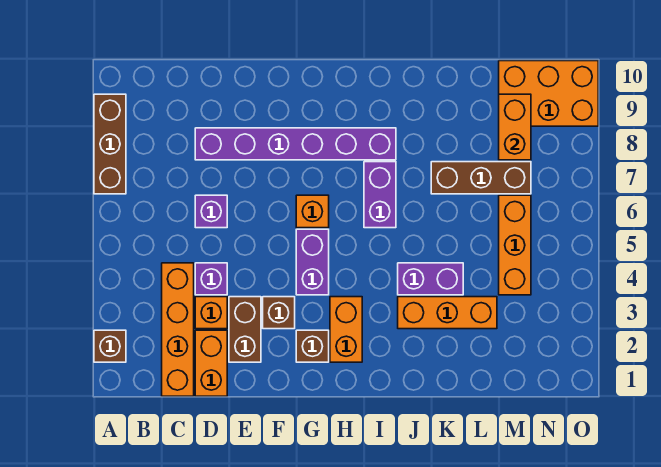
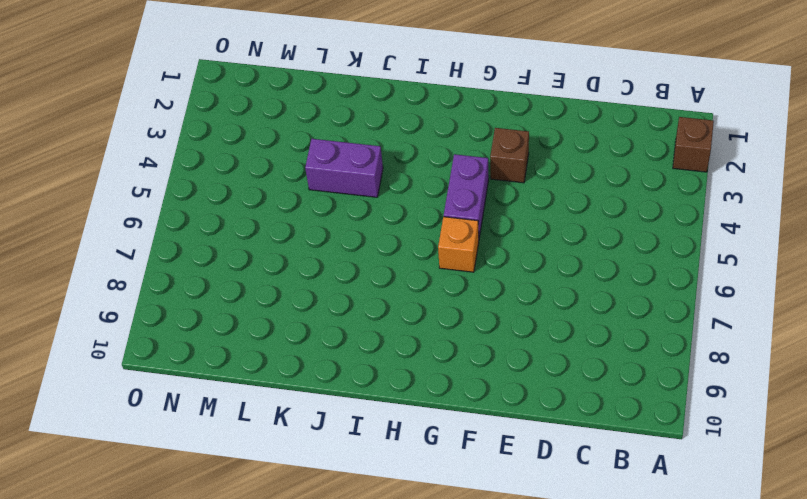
none -> brown 1x3 brick [94,94,126,194]
none -> orange 1x4 brick [162,263,194,396]
none -> orange 1x2 brick [195,330,227,396]

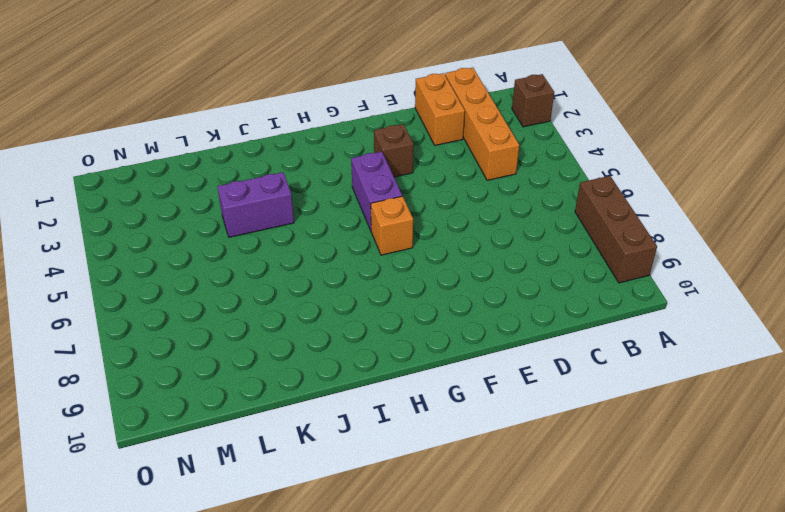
none -> orange 1x1 brick [195,297,227,329]
none -> purple 1x1 brick [195,263,227,295]
none -> purple 1x1 brick [195,195,227,228]

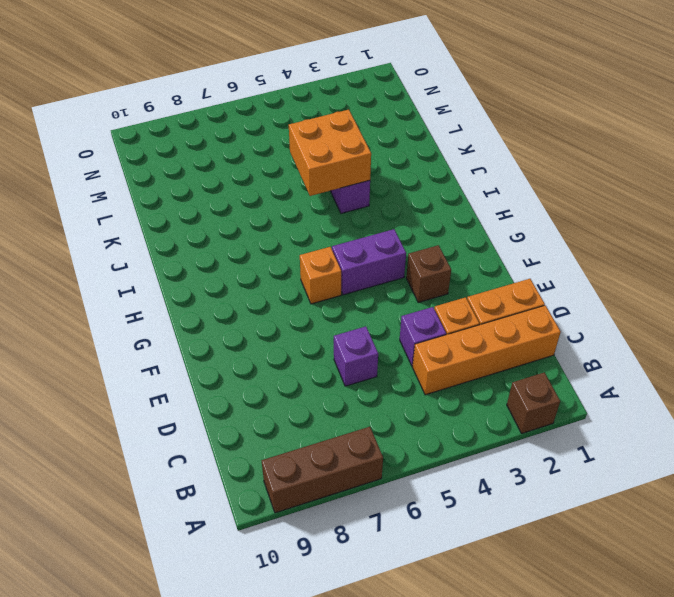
orange 2x2 brick [289,110,371,196] -> none
none -> purple 1x6 brick [195,128,396,160]
none -> brown 1x2 brick [229,297,261,362]
none -> brown 1x1 brick [296,330,329,362]

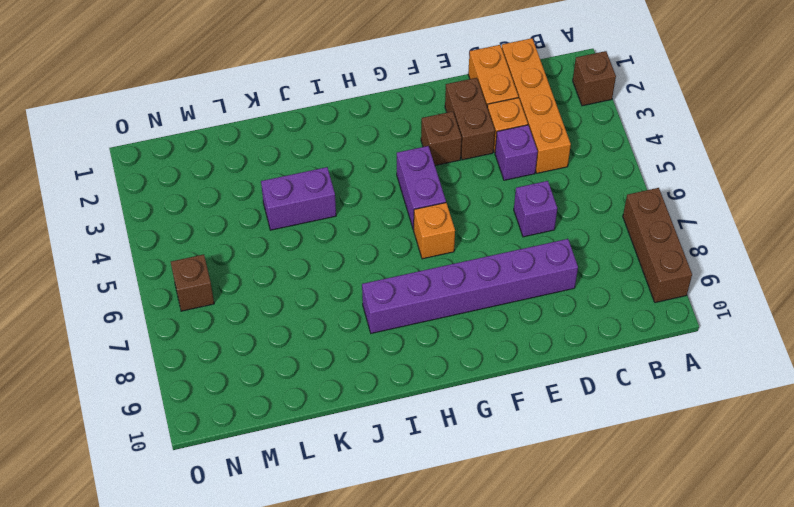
brown 1x1 brick [171,254,214,311] -> brown 1x1 brick moved to [296,330,329,362]
none -> orange 1x2 brick [330,297,362,362]
none -> purple 1x2 brick [364,162,396,228]
none -> orange 1x3 brick [398,297,497,329]

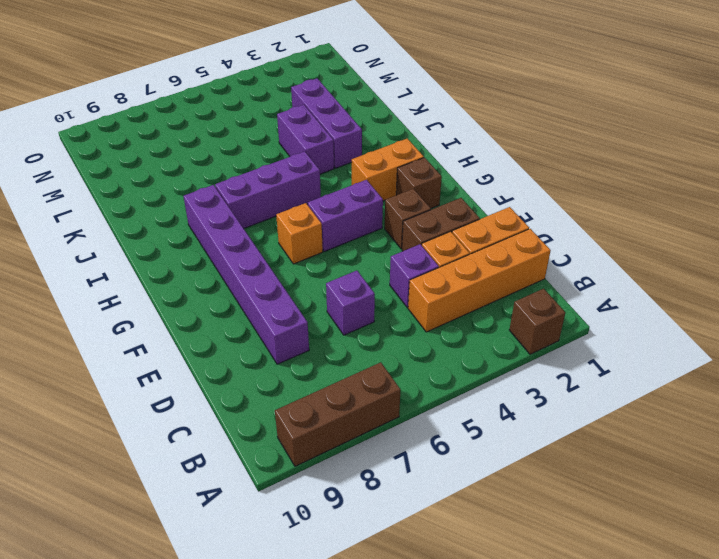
purple 1x3 brick [215,152,321,228] -> purple 1x2 brick [364,162,396,228]
purple 1x3 brick [291,78,362,168] -> orange 1x3 brick [398,297,497,329]
none -> brown 1x3 brick [431,162,531,194]
none -> orange 1x3 brick [499,195,531,295]
none -> orange 2x3 brick [499,61,598,126]

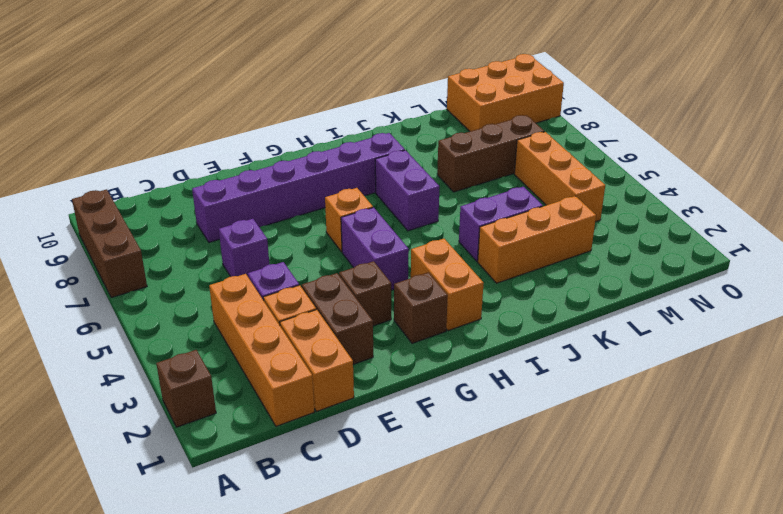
none -> orange 1x2 brick [499,94,531,160]

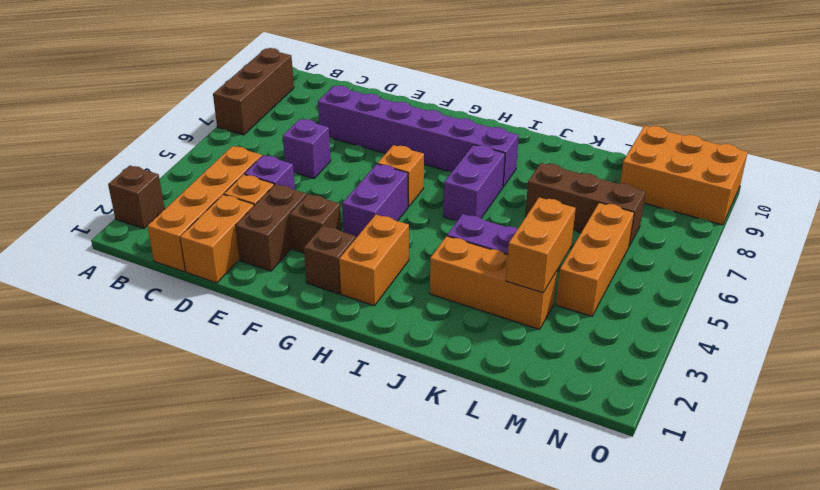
orange 1x2 brick [506,197,576,293] -> orange 1x2 brick moved to [499,94,531,160]

